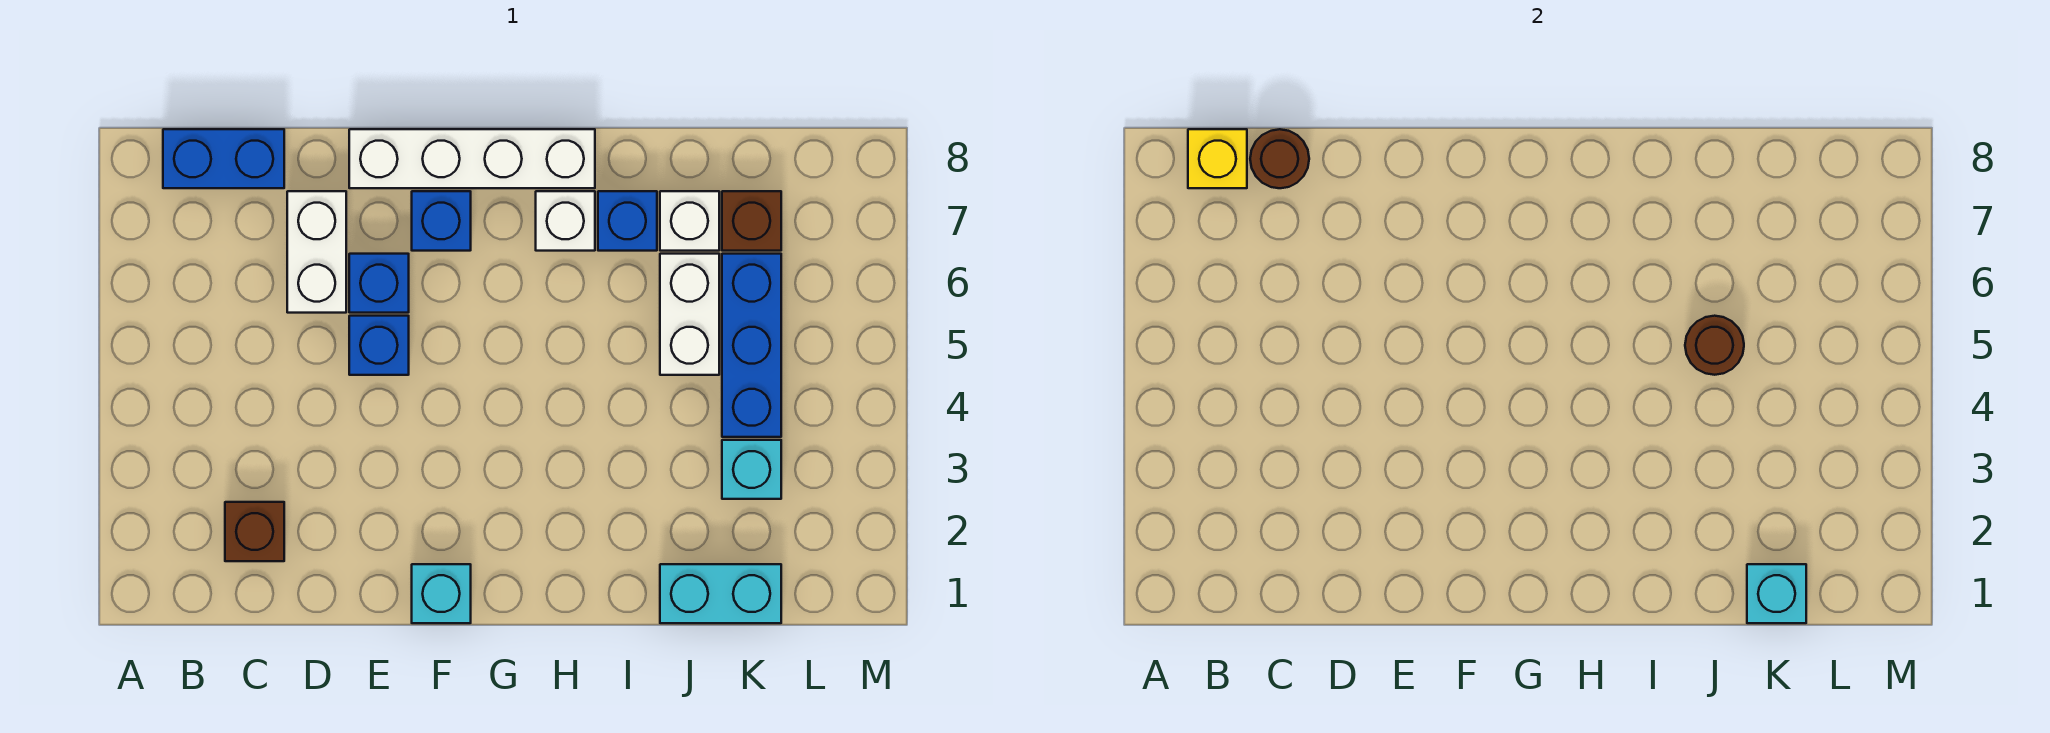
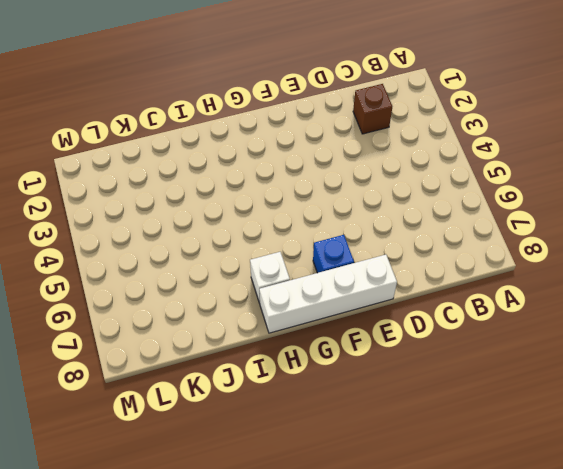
none -> blue 1x2 brick [163,129,284,188]
none -> white 1x2 brick [287,191,346,313]
none -> blue 1x1 brick [349,316,409,375]

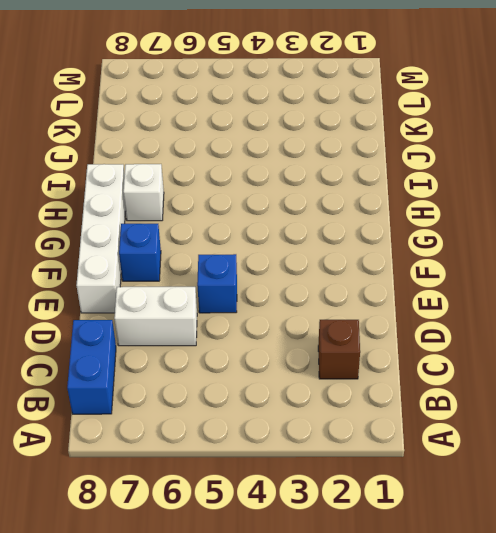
none -> blue 1x1 brick [349,254,409,313]
none -> cyan 1x1 brick [412,564,471,623]
none -> blue 1x1 brick [598,191,657,251]

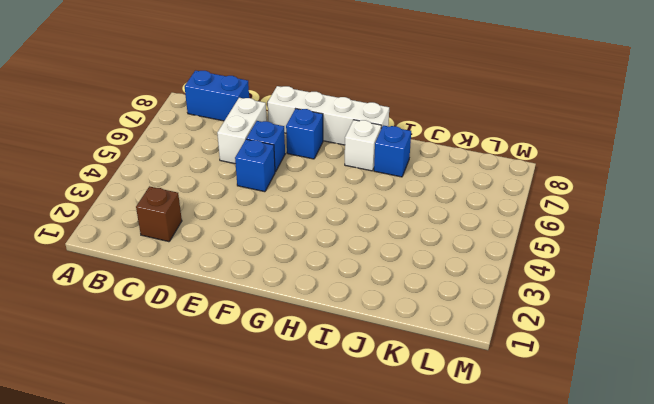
none -> cyan 1x1 brick [412,564,471,623]
none -> cyan 1x2 brick [660,564,781,623]
none -> white 1x2 brick [660,254,719,375]

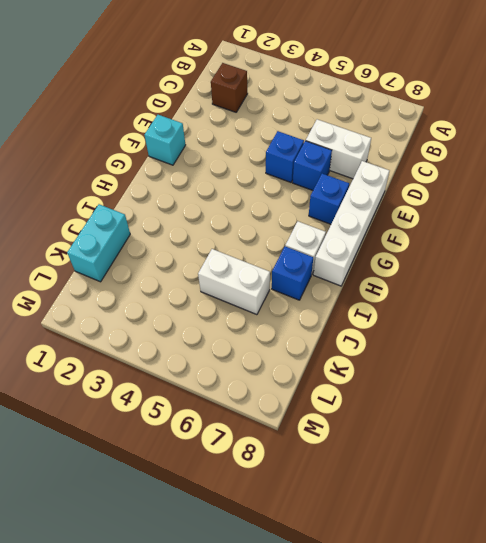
none -> blue 1x2 brick [163,129,284,188]
none -> white 1x1 brick [660,191,719,251]
none -> cyan 1x1 brick [722,440,781,499]

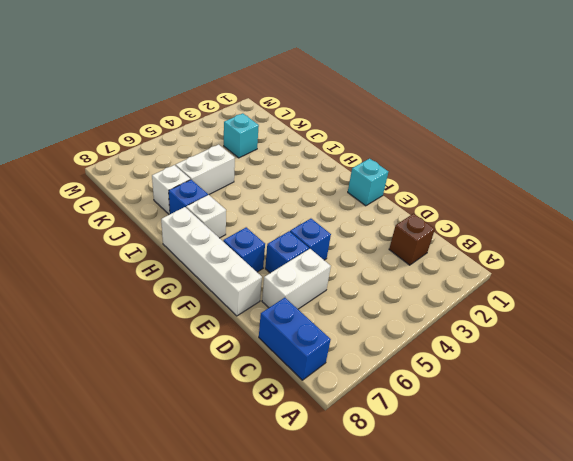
none -> cyan 1x2 brick [660,564,781,623]
none -> blue 1x3 brick [722,254,781,437]
none -> brown 1x1 brick [722,191,781,251]

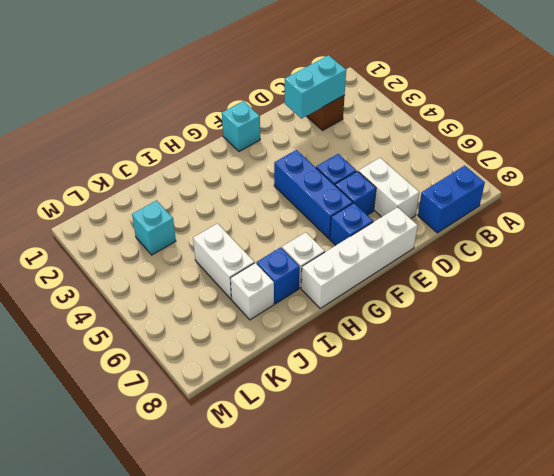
cyan 1x2 brick [285,55,346,119] -> cyan 1x2 brick moved to [660,564,781,623]
blue 1x3 brick [274,150,353,239] -> blue 1x3 brick moved to [722,254,781,437]
none -> brown 1x1 brick [722,191,781,251]
none -> yellow 1x1 brick [1188,129,1247,188]
none -> brown 1x1 round brick [1250,129,1309,188]

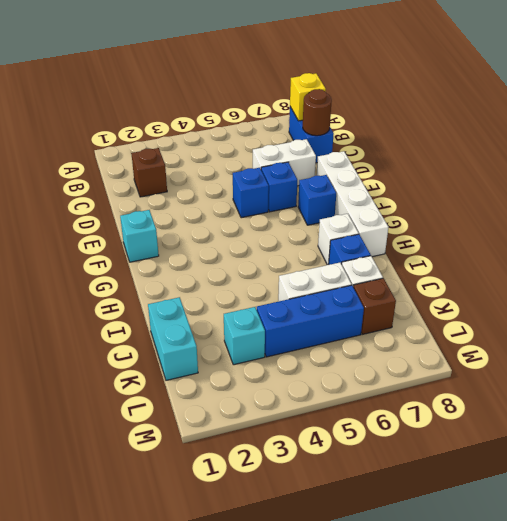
none -> brown 1x1 round brick [1685,316,1744,375]
none -> cyan 1x1 brick [1747,564,1806,623]

